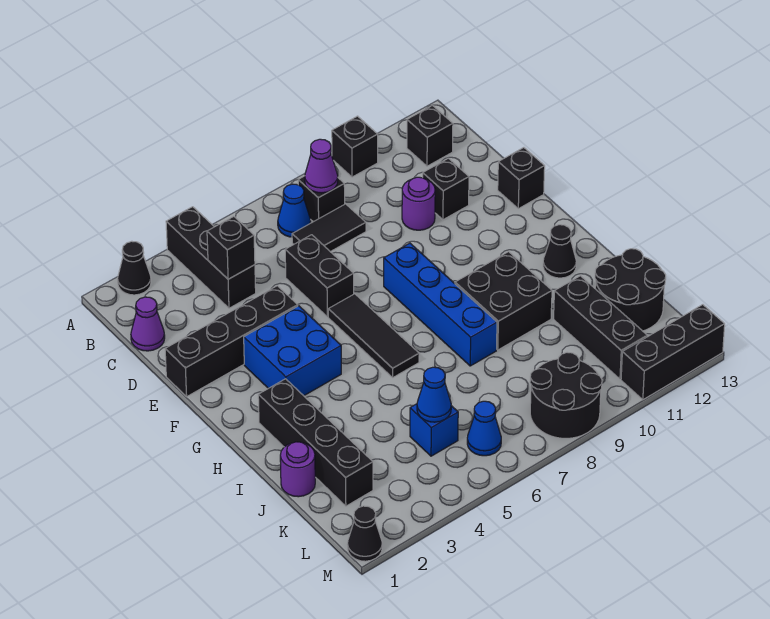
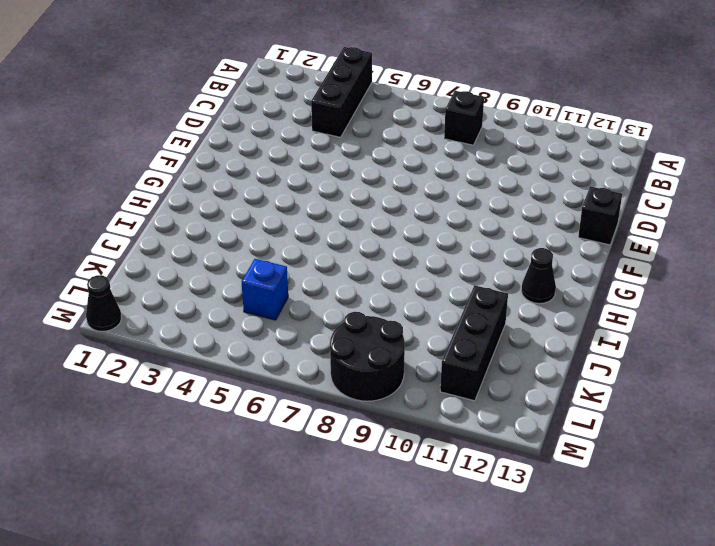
none -> black 1x1 cone [118,241,151,295]
none -> black 1x1 brick [332,116,378,177]
none -> blue 1x1 cone [278,184,311,237]
none -> black 1x1 brick [407,105,453,166]

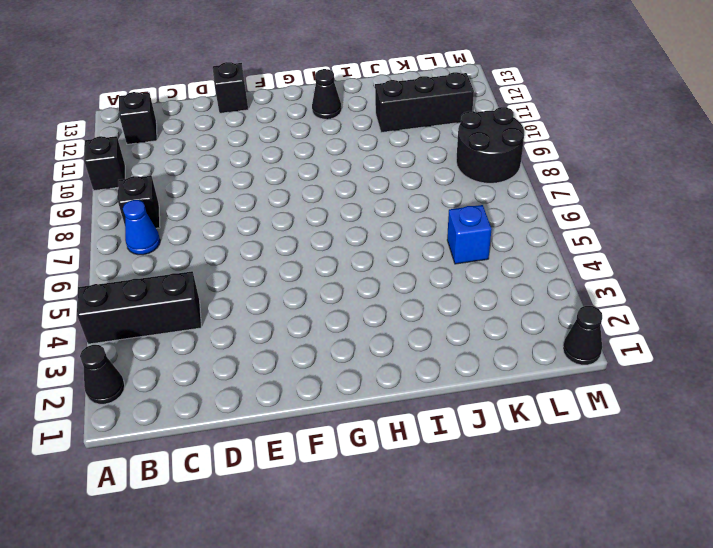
none -> purple 1x1 cone [131,297,165,351]
none -> black 1x2 tile [292,204,366,252]
none -> black 1x2 brick [285,235,354,317]
none -> purple 1x1 round brick [402,177,435,230]

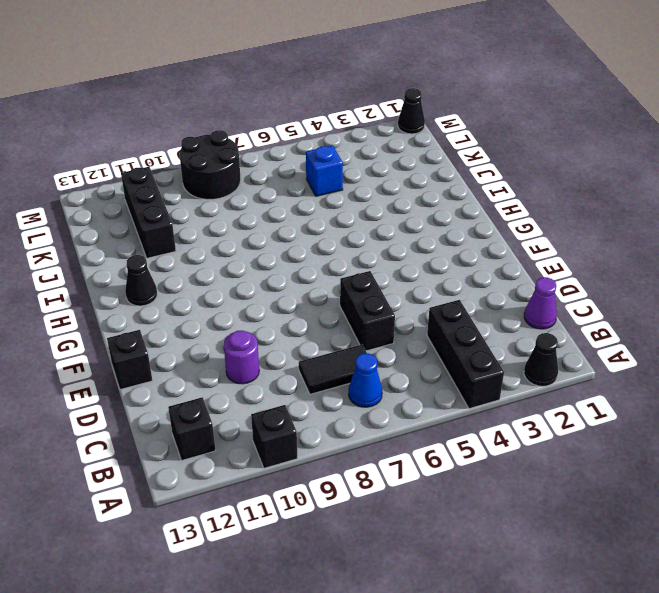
none -> black 1x1 brick [298,176,345,222]
none -> black 1x1 brick [423,158,469,220]
none -> black 1x4 brick [165,286,298,396]
none -> blue 2x2 brick [244,306,341,396]

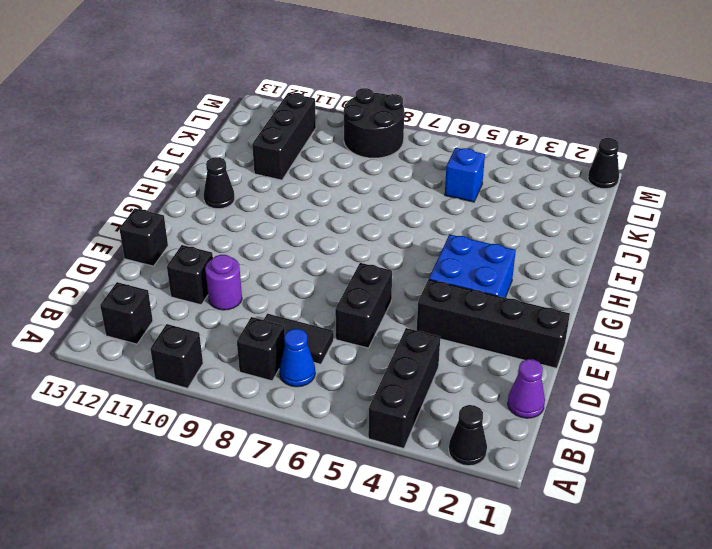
none -> black 1x3 tile [328,294,419,377]
none -> blue 1x4 brick [384,243,497,366]
none -> black 1x4 brick [258,379,373,506]
none -> black 2x2 brick [455,252,552,350]

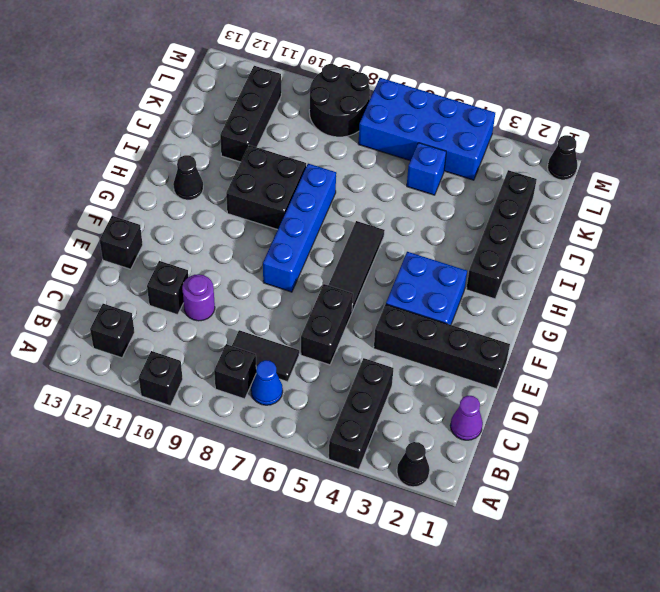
blue 2x4 brick [359,78,495,180] -> blue 1x1 cone [467,401,501,456]
none -> purple 1x1 round brick [280,442,315,497]
none -> black 2x2 round brick [595,249,666,331]
none -> black 1x3 brick [621,305,725,400]
none -> purple 1x1 cone [305,139,338,193]

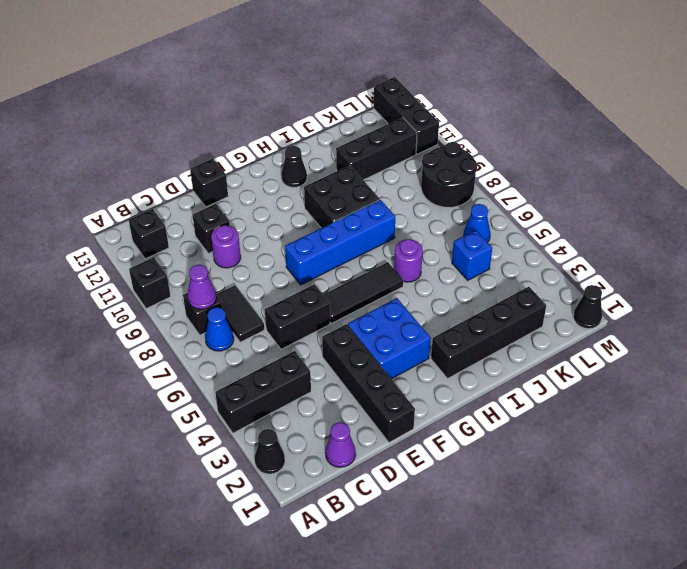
purple 1x1 round brick [394,239,423,282] -> purple 1x1 round brick moved to [280,442,315,497]
none -> black 2x2 round brick [595,249,666,331]
none -> black 1x1 brick [207,216,255,279]
none -> blue 1x1 cone [417,367,451,422]

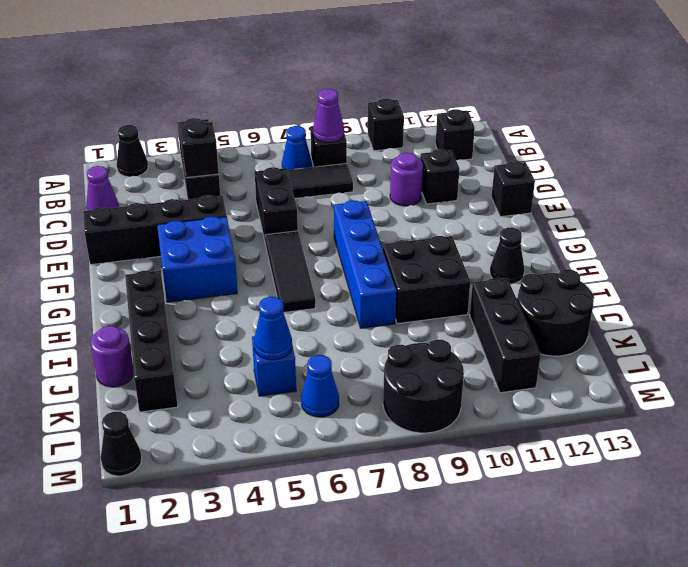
none -> black 1x3 brick [621,305,725,400]

